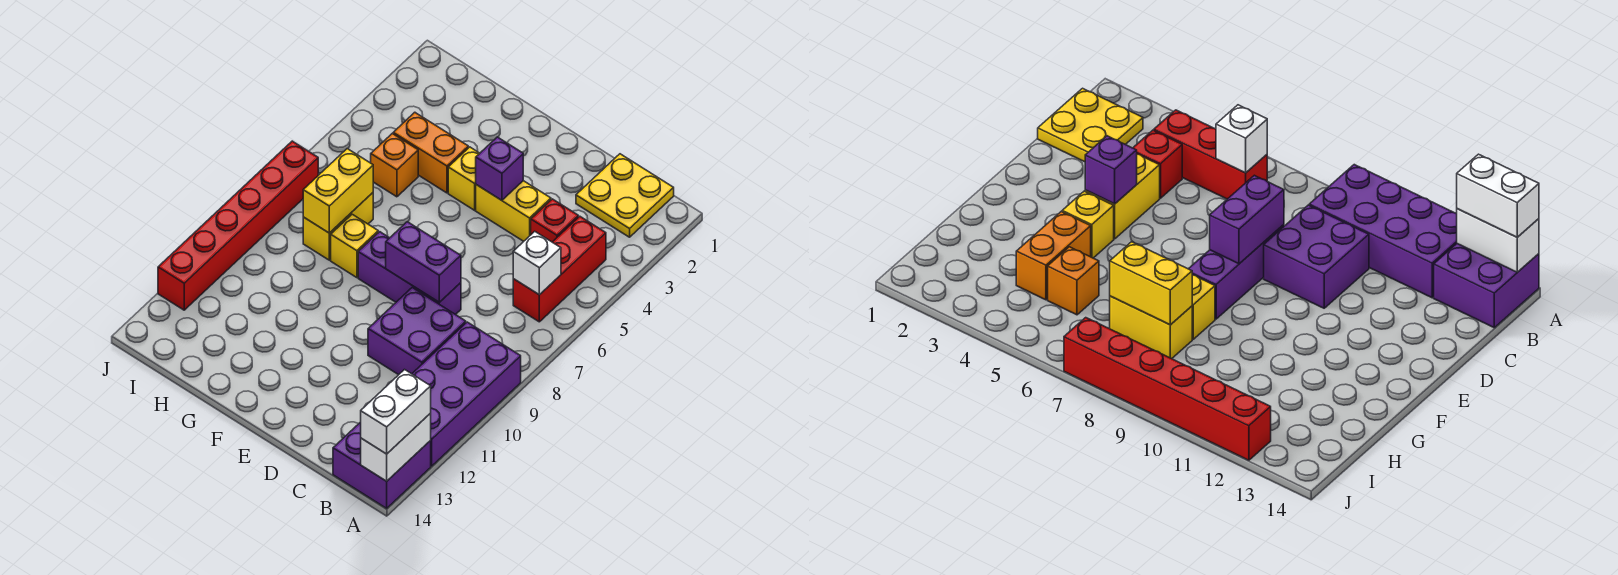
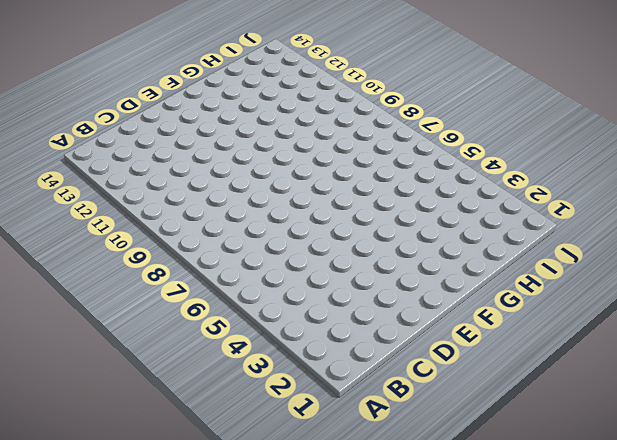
none -> purple 2x4 brick [412,322,521,466]
none -> purple 2x2 brick [333,422,431,508]
none -> yellow 2x2 plate [576,154,674,237]

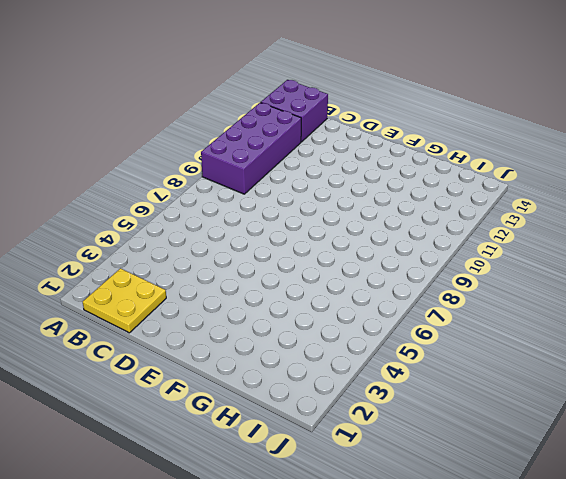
none -> red 1x3 brick [513,216,606,322]
none -> red 1x1 brick [531,199,578,242]
none -> purple 2x2 brick [368,288,466,375]

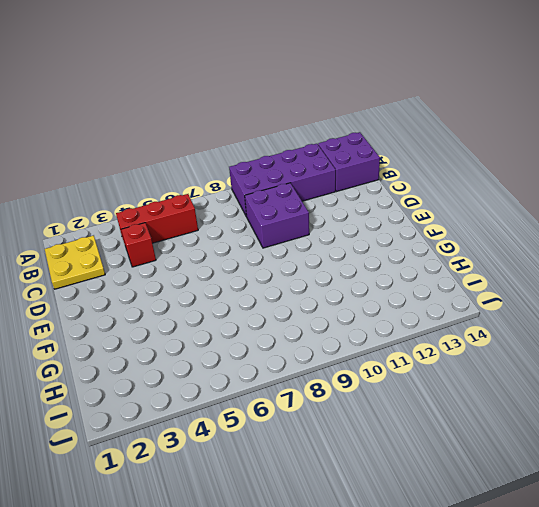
none -> yellow 1x2 brick [476,181,551,241]
none -> purple 1x3 brick [358,232,461,315]
none -> yellow 1x1 brick [448,147,480,210]

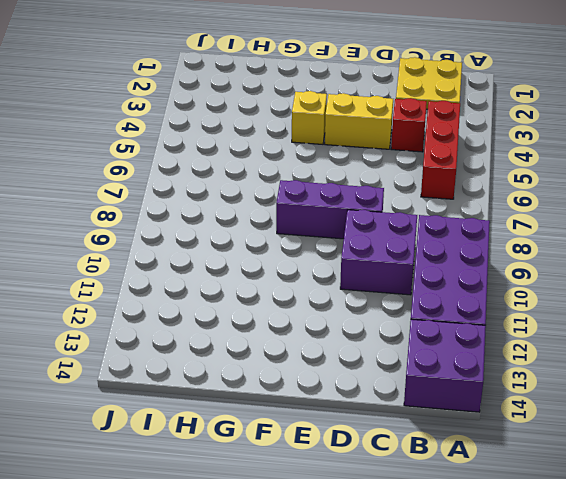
none -> orange 1x2 brick [393,112,468,193]
none -> yellow 1x1 brick [331,214,378,278]
none -> orange 1x1 brick [371,134,418,197]

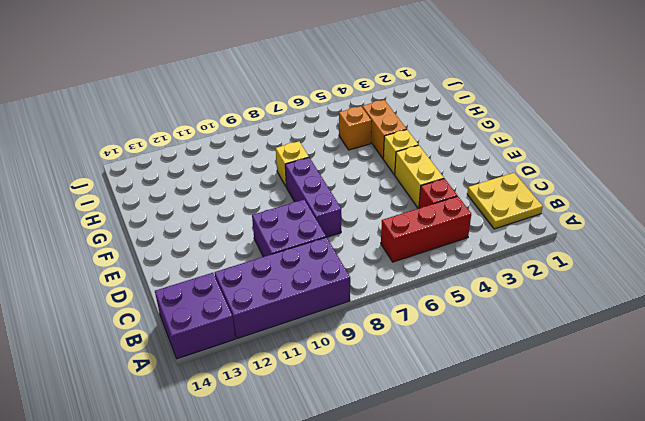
none -> yellow 1x2 brick [303,193,373,260]
none -> red 1x6 brick [158,141,318,310]
none -> white 1x2 brick [361,413,431,481]

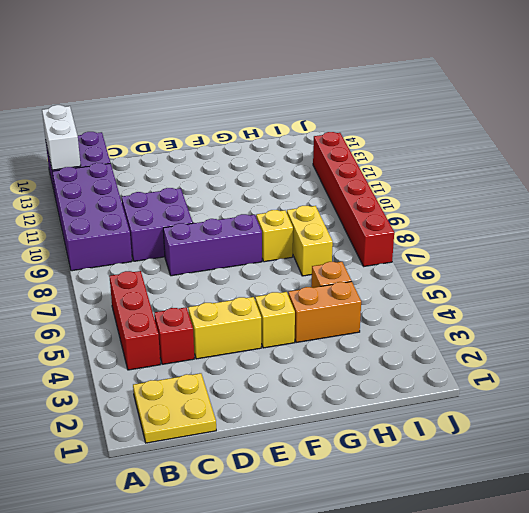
none -> white 1x1 brick [513,231,561,295]
none -> purple 1x2 brick [386,222,461,302]
none -> purple 1x1 brick [476,137,523,200]

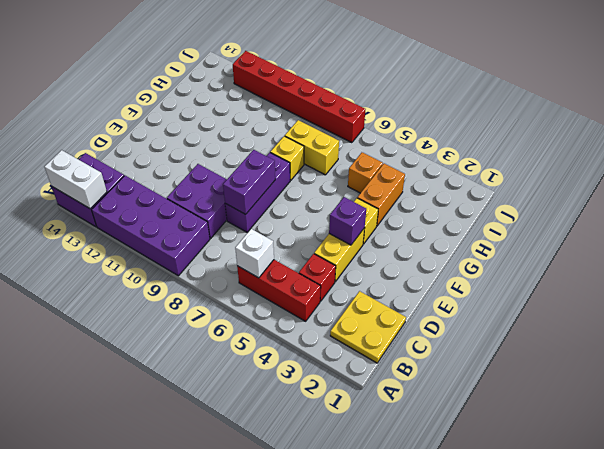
none -> yellow 1x2 brick [303,149,373,233]
none -> white 1x2 brick [361,370,431,454]

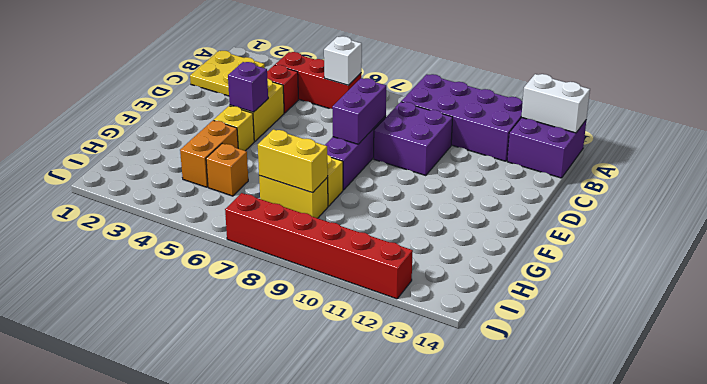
none -> white 1x2 brick [361,370,431,454]

